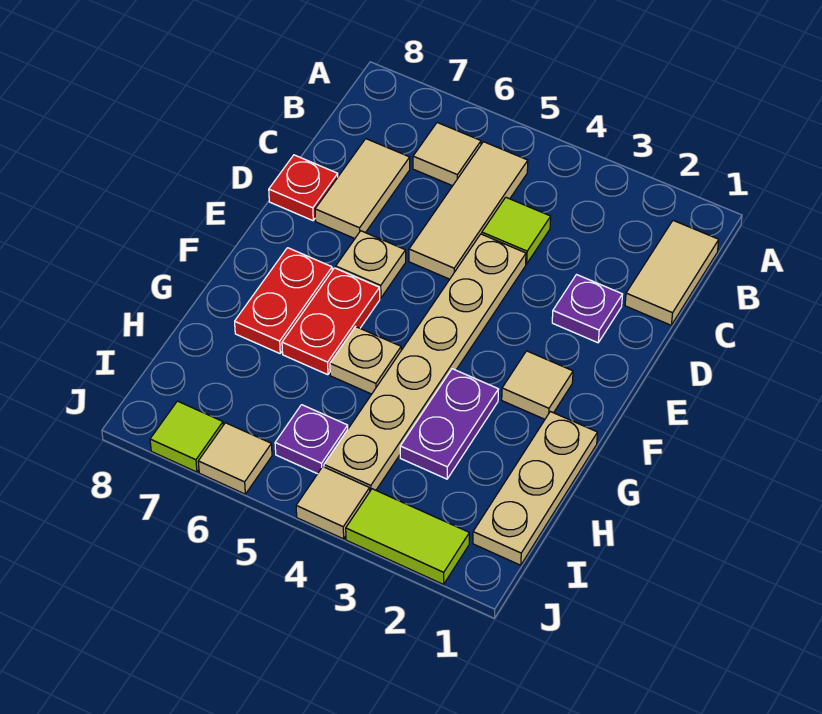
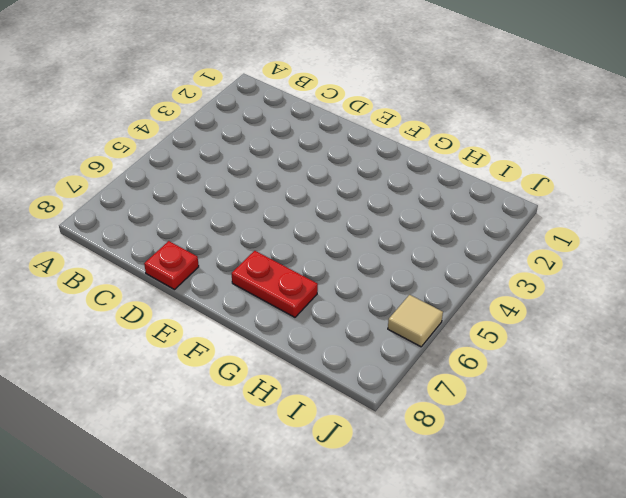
none -> tan 1x2 tile [625,221,719,325]
none -> tan 1x3 tile [409,142,528,279]
none -> tan 1x1 tile [413,123,481,186]

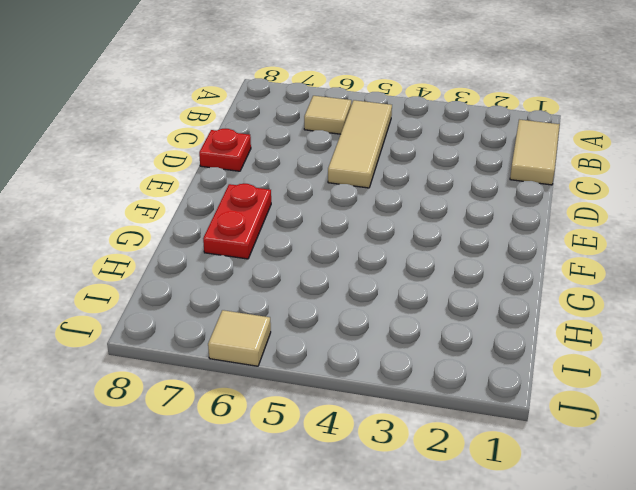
none -> lime 1x1 tile [482,197,551,264]
none -> tan 1x2 tile [315,139,410,239]
none -> purple 1x1 plate [552,275,623,343]

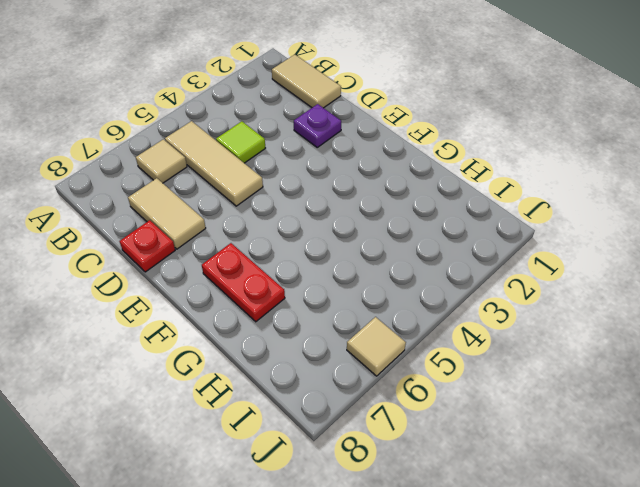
none -> tan 1x6 plate [324,234,526,491]
none -> tan 1x1 plate [336,231,406,298]
none -> tan 1x1 tile [502,351,573,419]

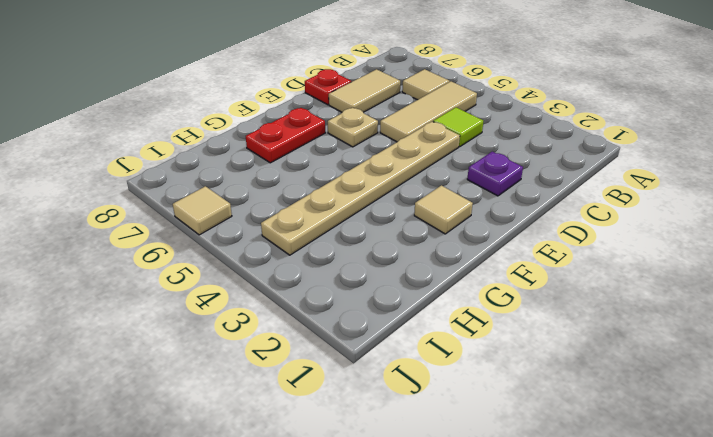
none -> tan 1x2 tile [625,221,719,325]
none -> red 1x2 plate [282,268,380,375]
none -> tan 1x3 plate [473,412,598,565]

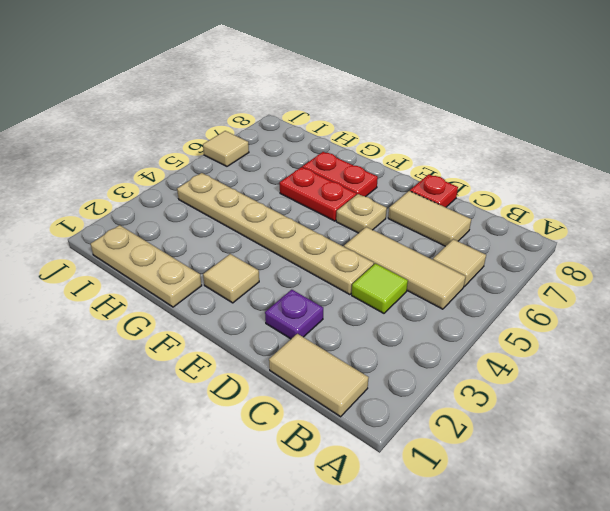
none -> purple 1x2 plate [400,369,499,479]
none -> tan 1x1 plate [330,327,401,394]
none -> purple 1x1 plate [275,405,348,474]

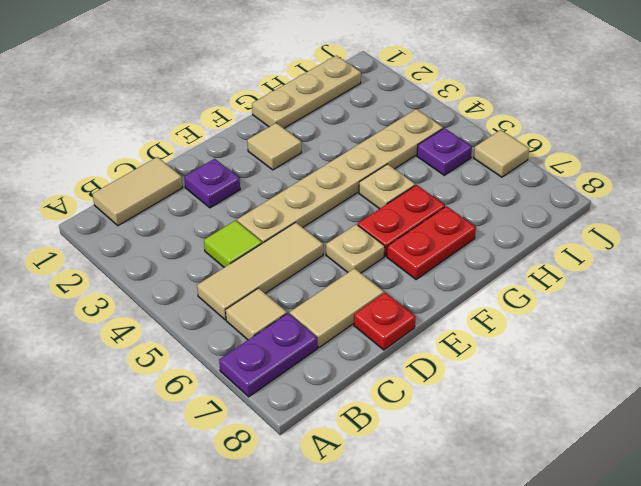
purple 1x2 plate [219,313,317,397] -> purple 1x2 plate moved to [400,369,499,479]
none -> lime 1x2 tile [346,489,469,584]
none -> tan 1x1 tile [296,467,370,539]
none -> lime 1x1 tile [150,401,223,472]

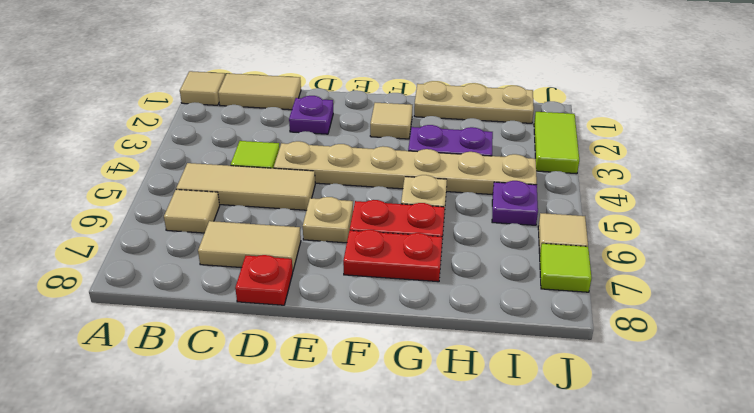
tan 1x1 tile [180,71,225,105] -> tan 1x1 tile moved to [296,467,370,539]

